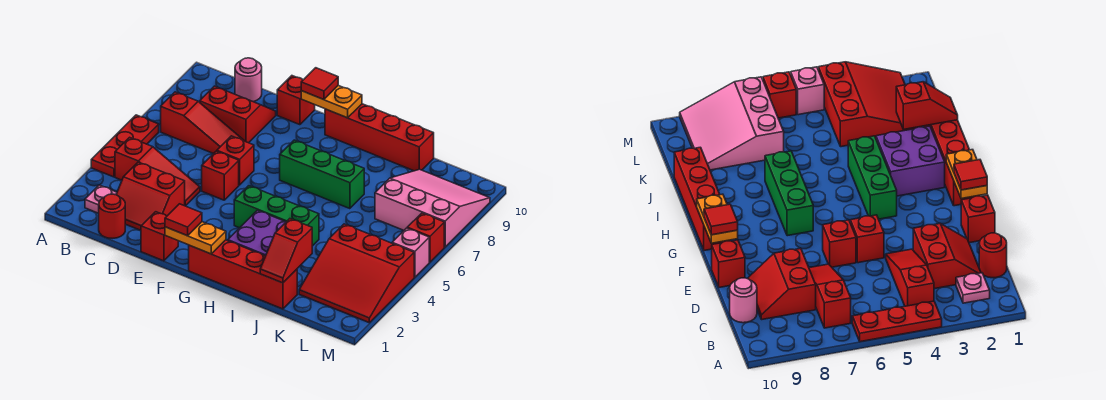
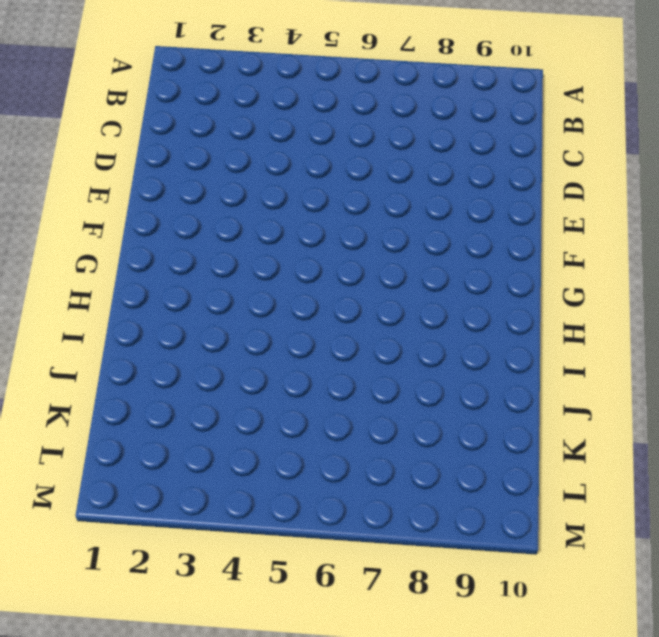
none -> red 1x3 plate [91,115,159,177]
none -> pink 1x1 plate [85,185,117,213]
none -> red 1x3 slope [115,137,200,206]

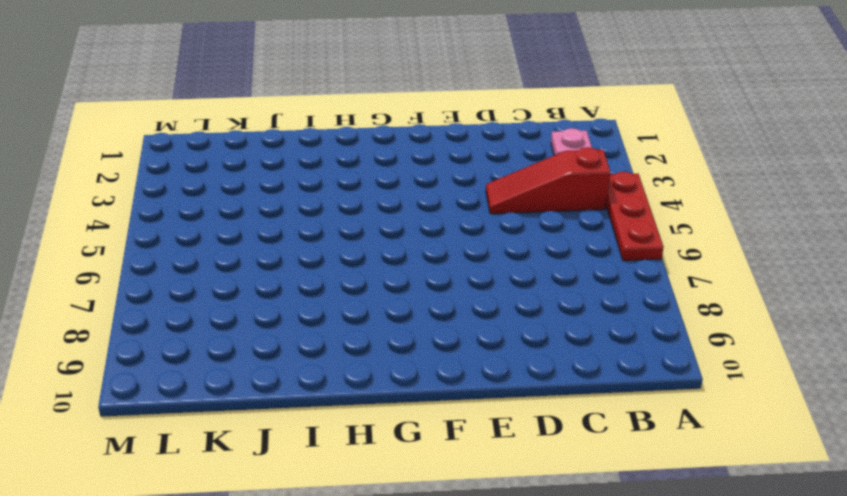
none -> red 1x3 slope [161,92,244,154]
none -> red 1x1 round brick [99,194,125,238]
none -> red 2x2 slope [116,162,185,230]

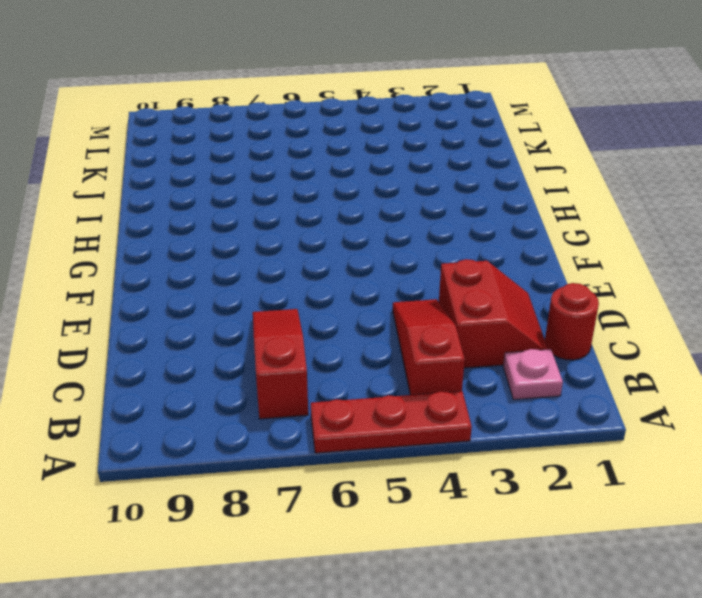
none -> red 2x2 slope [200,86,276,143]
none -> pink 1x1 round brick [235,58,262,102]
none -> red 1x1 brick [141,212,178,261]

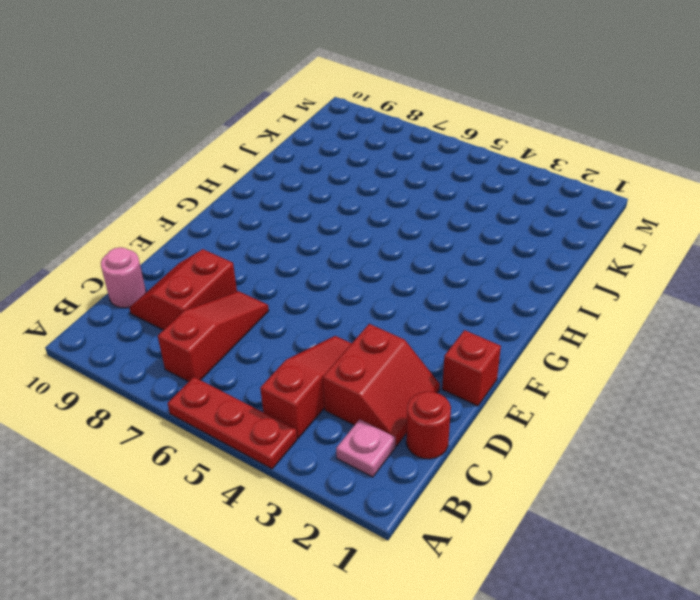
none -> red 1x1 brick [202,151,239,200]
none -> red 1x1 brick [217,136,254,185]
none -> red 1x1 brick [277,76,315,125]

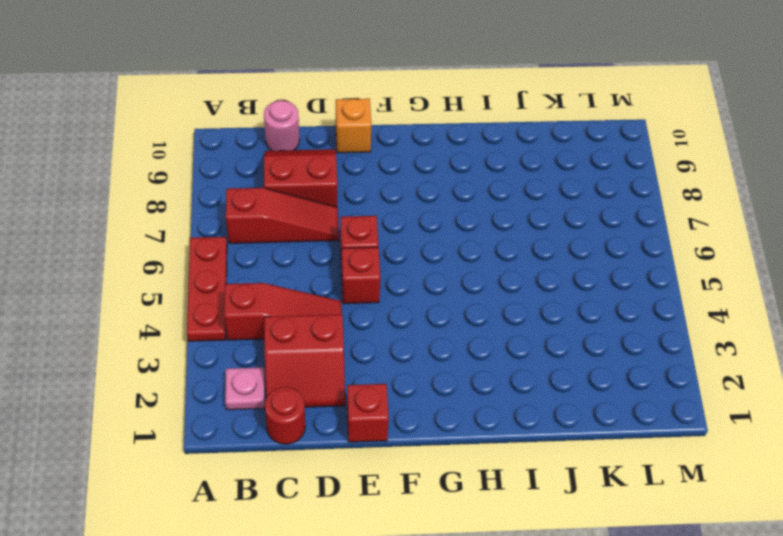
orange 1x1 brick [336,99,371,153] -> red 1x1 brick [277,76,315,125]
none -> red 1x4 brick [189,240,297,309]
none -> green 1x3 brick [234,186,319,246]
none -> green 1x3 brick [280,140,364,209]

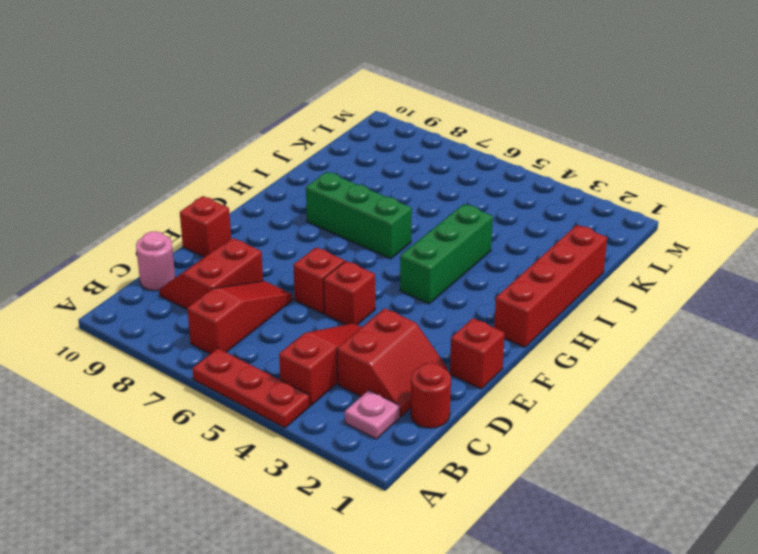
green 1x3 brick [306,172,412,259] -> green 1x3 brick turned to [280,140,364,209]
none -> red 1x4 brick [325,104,434,171]
none -> purple 2x2 brick [228,210,286,256]
none -> red 3x3 slope [299,224,414,323]

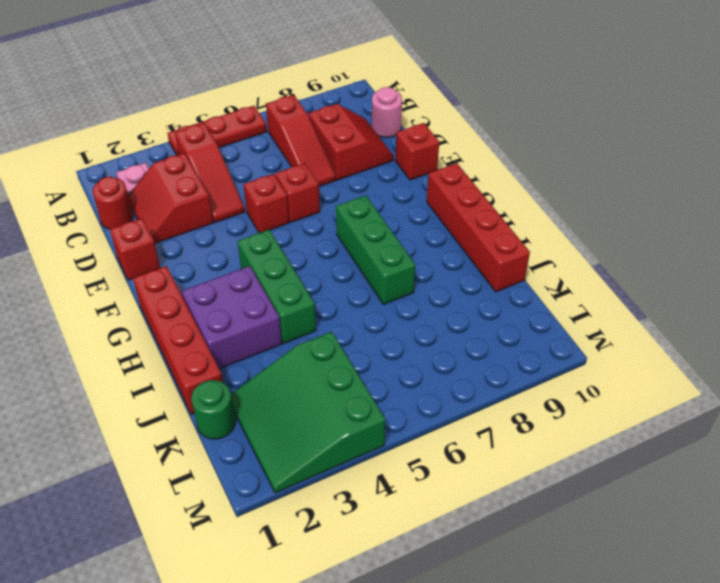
green 1x1 round brick [191,380,235,439] -> none
green 3x3 slope [231,332,385,493] -> red 3x3 slope [299,224,414,323]
none -> pink 3x3 slope [375,169,490,247]
none -> pink 1x1 brick [392,228,429,277]
none -> red 1x1 brick [407,213,444,262]

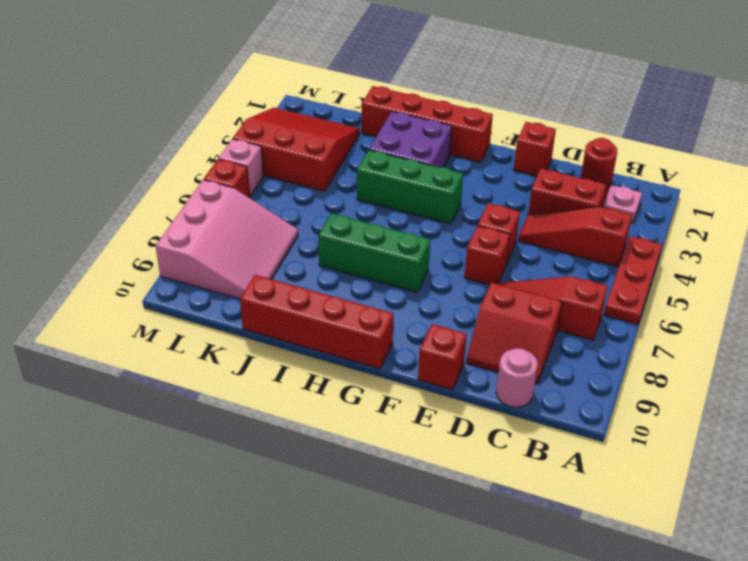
pink 3x3 slope [156,180,298,299] -> pink 3x3 slope turned to [375,169,490,247]
none -> orange 1x2 plate [165,222,226,254]
none -> orange 1x2 plate [301,86,362,118]
none -> red 1x2 slope [260,219,312,283]

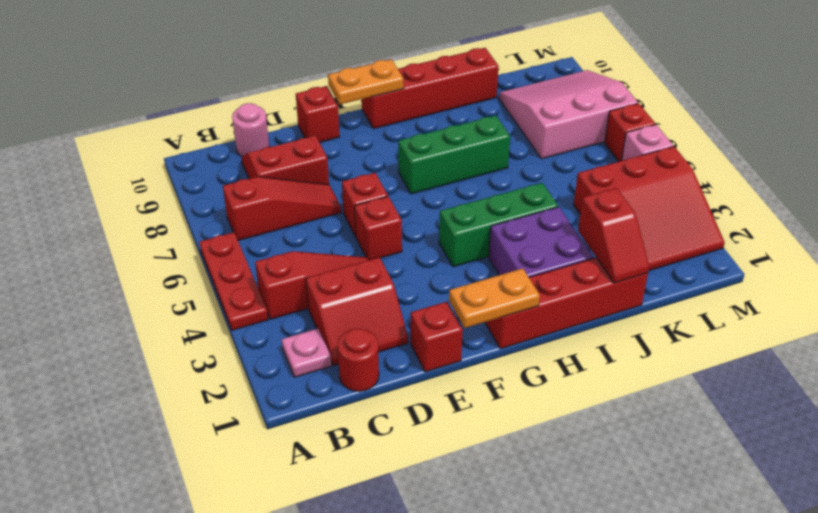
none -> red 1x1 tile [165,204,202,236]
none -> red 1x1 tile [301,68,338,100]

